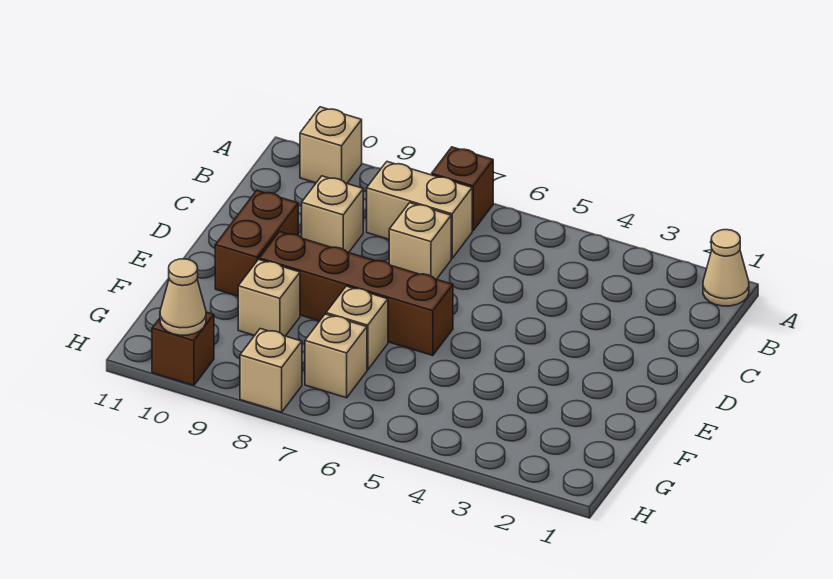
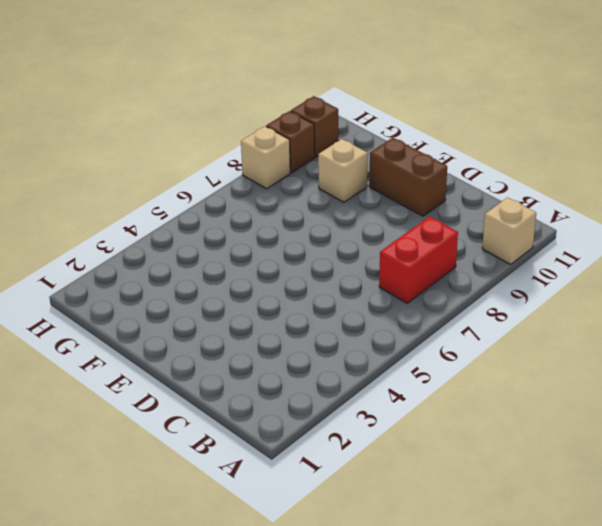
red 1x2 brick [379,217,458,303] -> tan 1x2 brick [367,162,472,258]
brown 1x1 brick [266,111,315,173] -> brown 1x1 brick moved to [432,147,493,231]
none -> tan 1x1 cone [703,230,749,306]
none -> tan 1x1 brick [389,203,451,279]
none -> tan 1x1 brick [302,176,363,253]

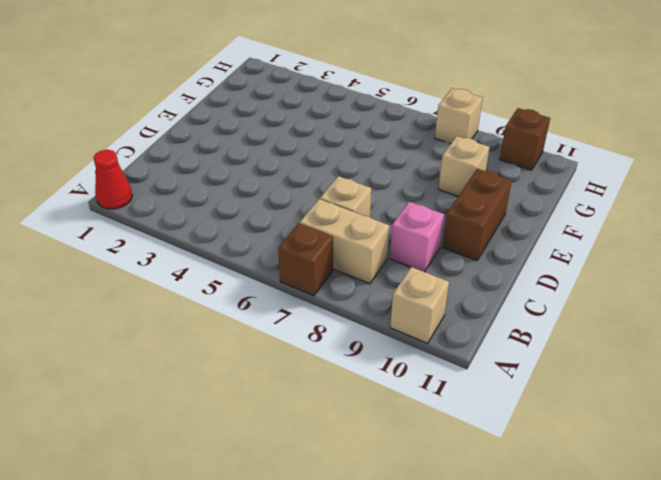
red 1x1 cone [94,150,132,209] -> tan 1x1 cone [703,230,749,306]
pink 1x1 brick [390,202,444,272] -> tan 1x1 brick [302,176,363,253]
none -> brown 1x4 brick [259,232,453,356]
none -> tan 1x1 brick [326,286,388,370]
none -> tan 1x1 brick [305,314,367,398]

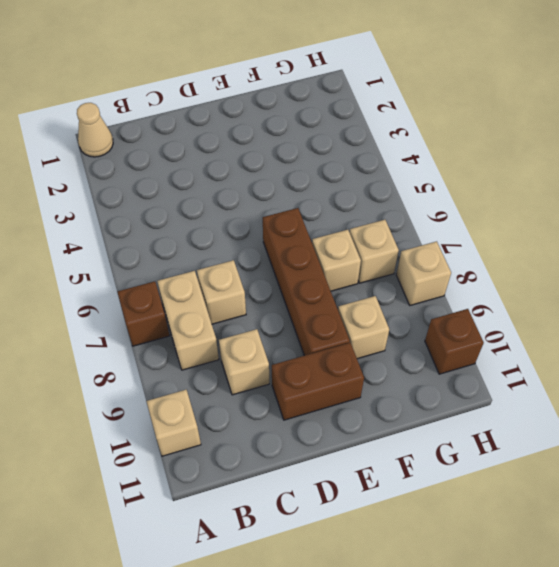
none -> tan 1x1 cone [160,259,206,335]

